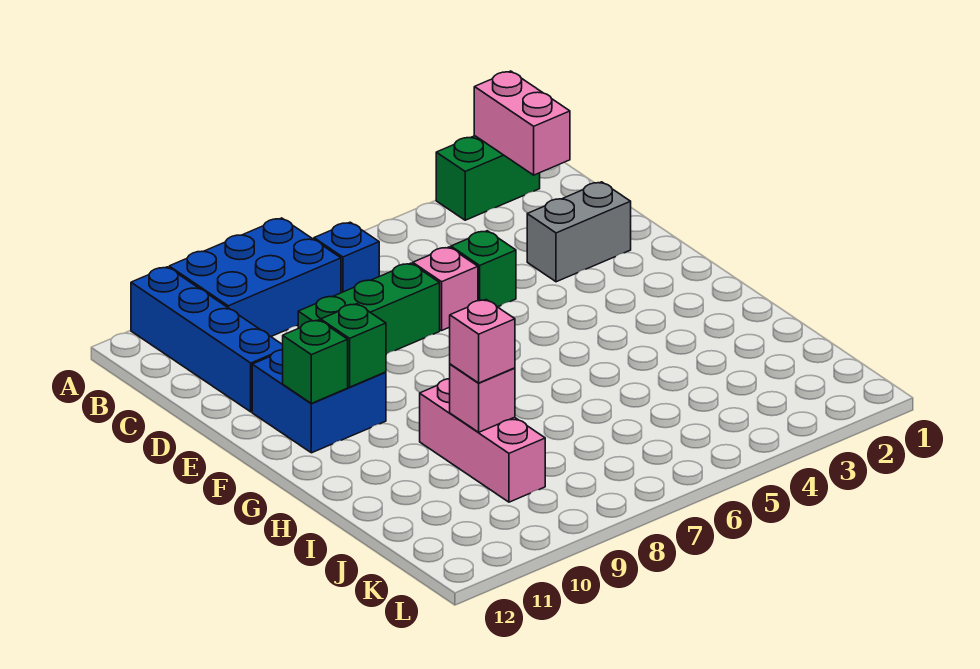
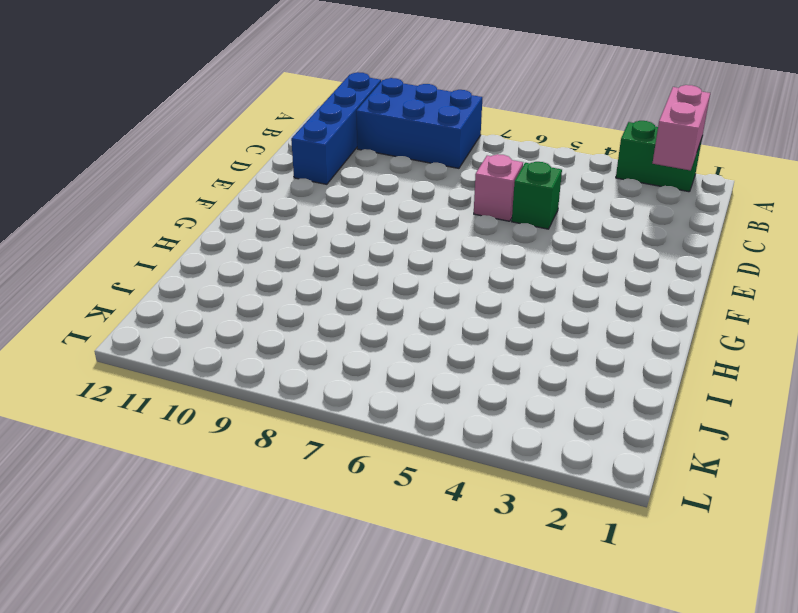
none -> blue 1x1 brick [314,222,379,293]
none -> grey 1x2 brick [527,182,631,282]
none -> green 1x3 brick [298,263,440,354]

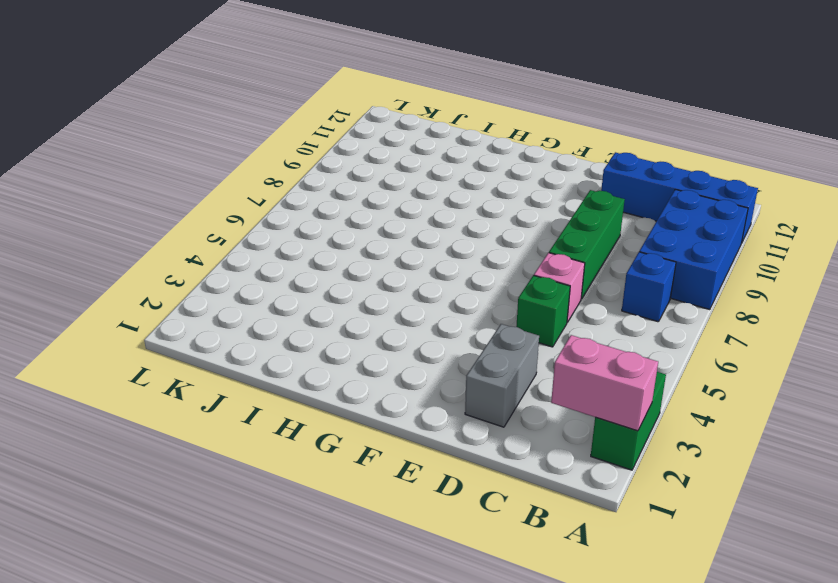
none -> blue 2x2 brick [252,350,386,453]
none -> pink 1x3 brick [420,379,545,502]
none -> green 1x1 brick [321,304,386,387]

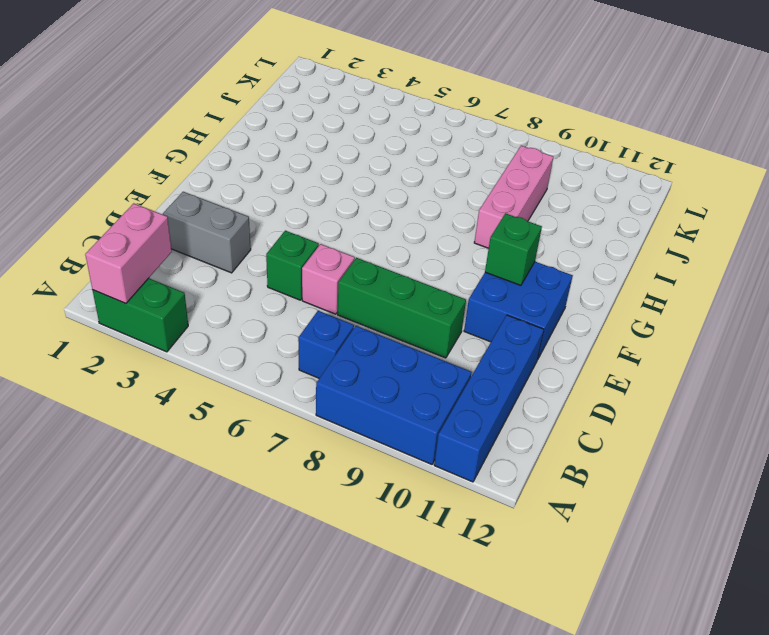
none -> green 1x1 brick [283,320,348,403]
none -> pink 1x1 brick [450,364,515,432]
none -> pink 1x1 brick [450,300,515,383]

